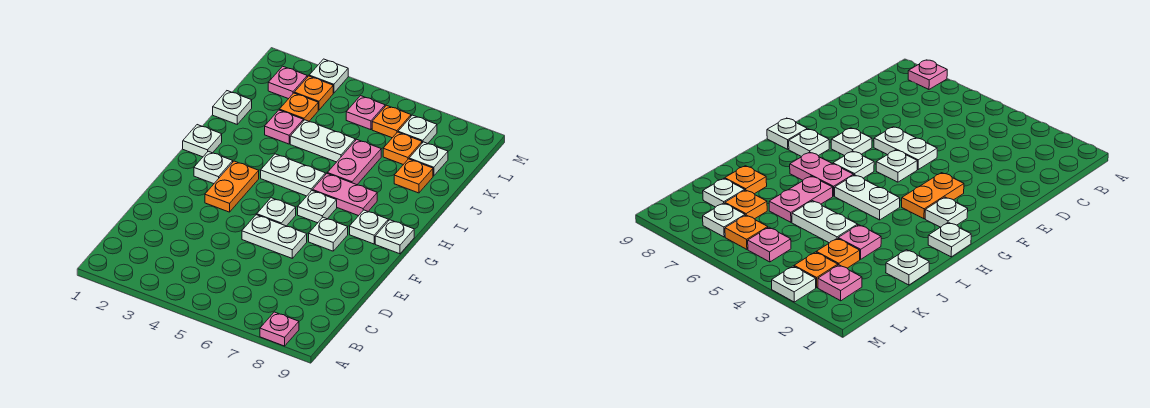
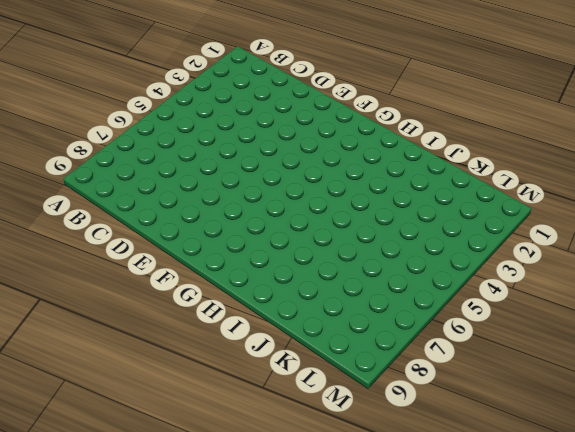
none -> pink 1x1 plate [260,312,299,346]
none -> white 1x2 plate [242,215,307,258]
none -> orange 1x2 plate [205,161,259,212]

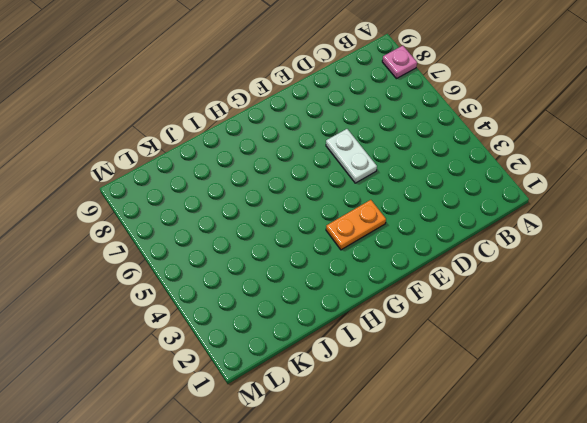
none -> white 1x1 plate [257,198,296,226]
none -> white 1x1 plate [309,217,348,251]
none -> white 1x1 plate [194,151,233,184]

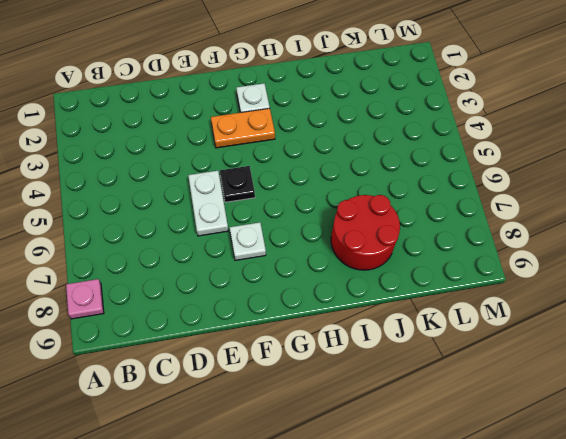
black 1x1 plate [220,166,255,202] -> white 1x1 plate [257,198,296,226]
red 2x2 round brick [331,195,400,270] -> orange 1x1 plate [394,159,433,193]
none -> white 1x1 plate [298,190,337,223]
none -> white 1x1 plate [350,210,388,244]
none -> white 1x1 plate [375,220,414,254]

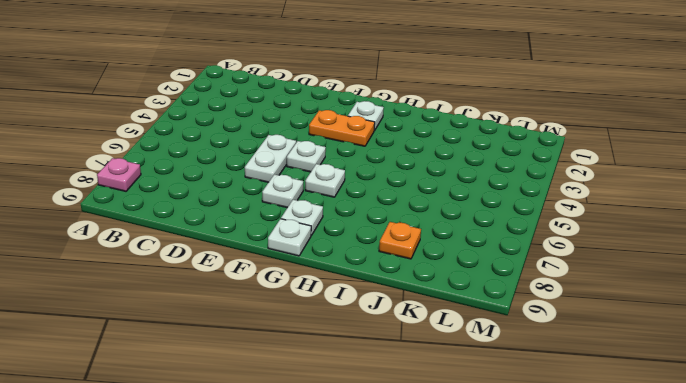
none -> white 1x1 plate [183,125,222,157]
none -> white 1x2 plate [261,154,325,196]
none -> pink 1x2 plate [313,174,377,216]

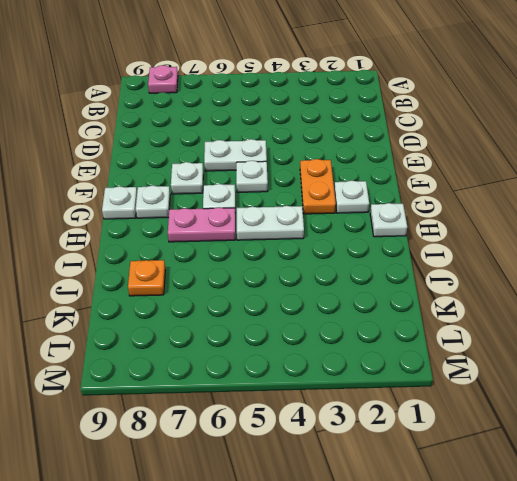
none -> pink 1x2 plate [327,139,381,185]
none -> white 1x1 plate [213,91,252,124]
none -> pink 1x1 plate [265,110,303,144]

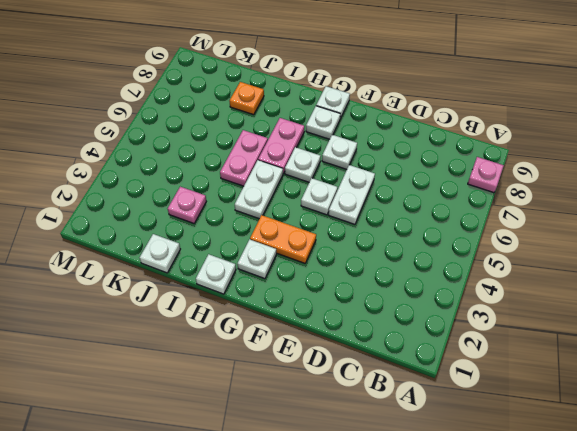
pink 1x2 plate [220,130,268,186] -> pink 1x2 plate turned to [327,139,381,185]
none -> white 1x2 plate [290,120,355,162]
none -> orange 1x1 plate [279,93,318,121]
none -> orange 1x1 plate [383,132,422,165]

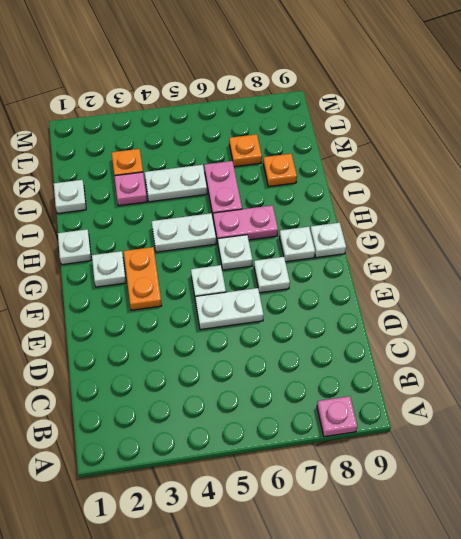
none -> white 1x1 plate [409,142,448,176]
none -> pink 1x1 plate [268,66,307,99]
none -> orange 1x1 plate [294,76,333,110]

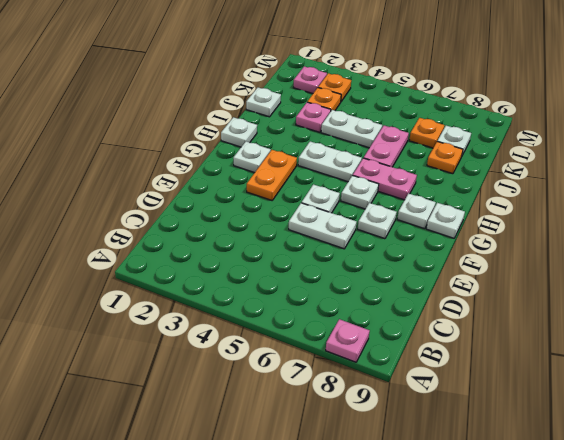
none -> pink 1x1 plate [346,96,385,130]
none -> orange 1x1 plate [372,105,411,138]
none -> white 1x1 plate [398,115,437,143]

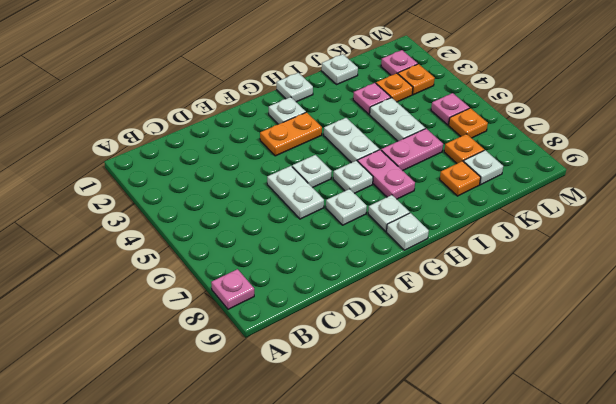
none -> white 1x1 plate [398,115,437,143]
none -> white 1x1 plate [309,59,348,93]

